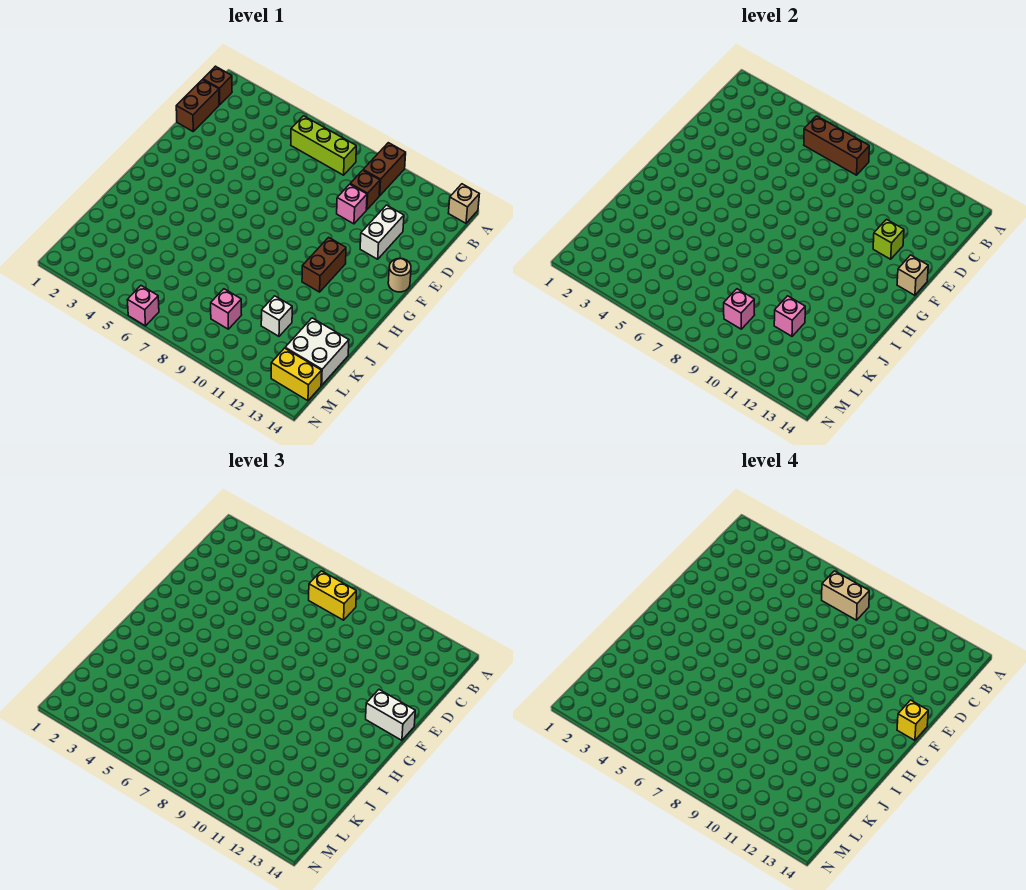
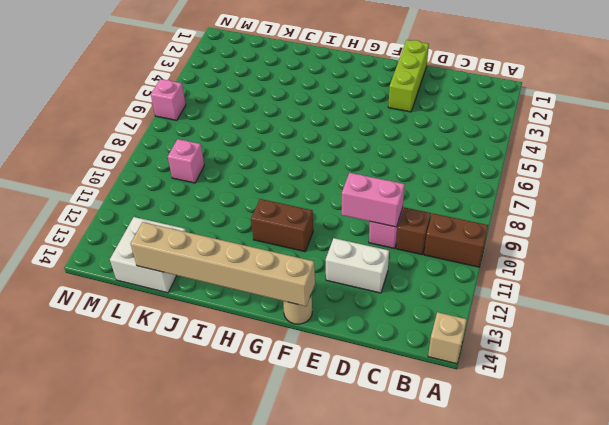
pink 1x2 brick [342,173,405,227] -> none
lime 1x3 brick [388,40,429,112] -> lime 1x3 brick moved to [291,116,356,175]
tan 1x6 brick [131,222,315,306] -> tan 1x1 brick [897,255,928,295]
none -> brown 1x1 brick [203,66,232,105]
none -> brown 1x2 brick [176,80,219,131]
none -> white 1x1 brick [261,296,292,336]

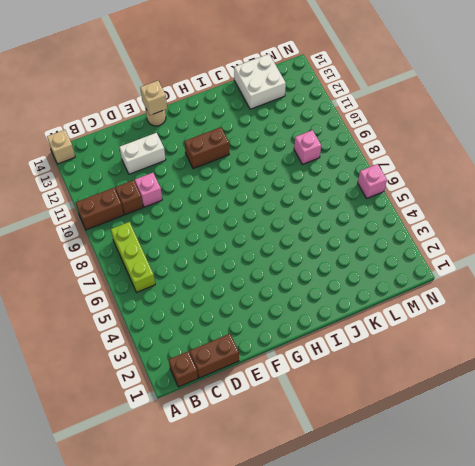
none -> white 1x1 brick [261,296,292,336]
none -> yellow 1x2 brick [271,348,322,401]
none -> brown 1x3 brick [804,116,869,175]

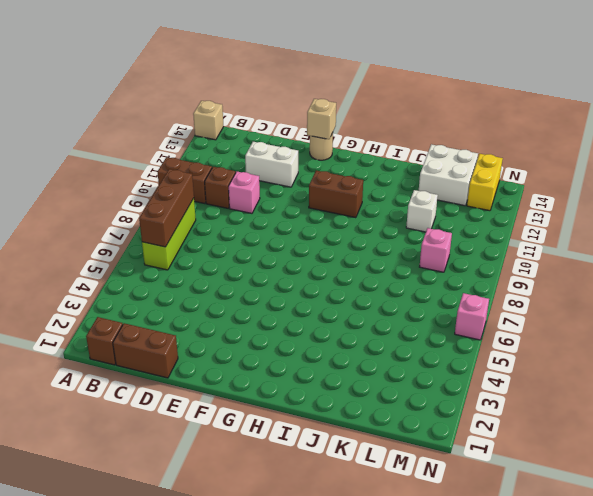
none -> lime 1x1 brick [873,219,904,259]
none -> pink 1x1 brick [774,296,805,336]
none -> pink 1x1 brick [724,289,755,329]

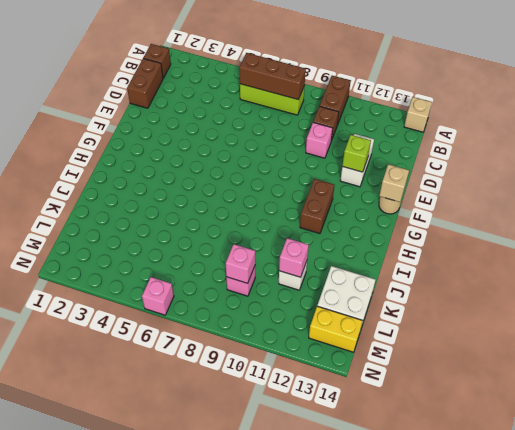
none -> yellow 1x2 brick [309,571,356,620]
none -> white 1x2 brick [366,690,415,740]
none -> tan 1x2 brick [822,571,869,620]

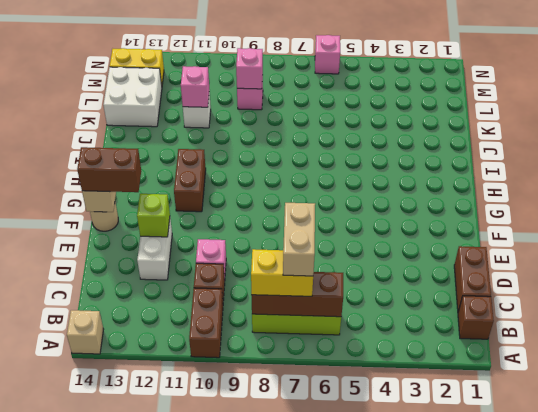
tan 1x2 brick [283,203,315,276] -> tan 1x2 brick turned to [822,571,869,620]
brown 1x2 brick [77,147,141,192] -> white 1x2 brick [366,690,415,740]
none -> yellow 1x1 brick [897,700,928,740]

